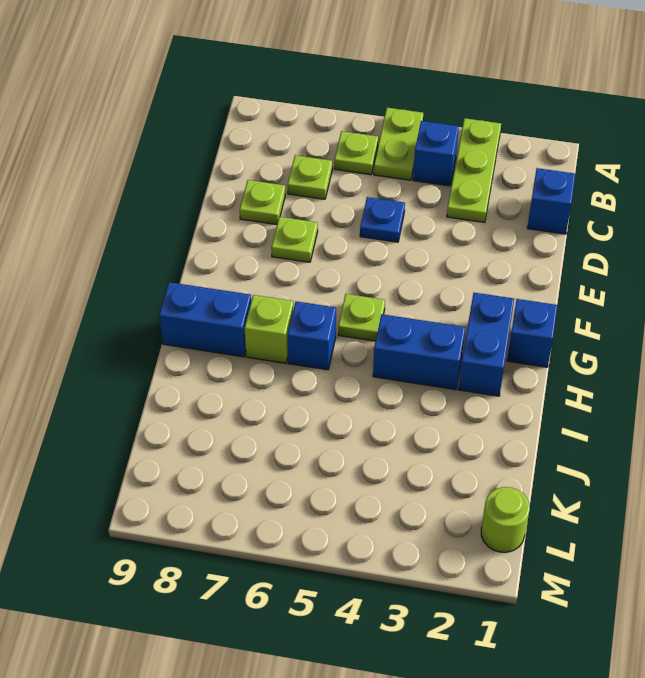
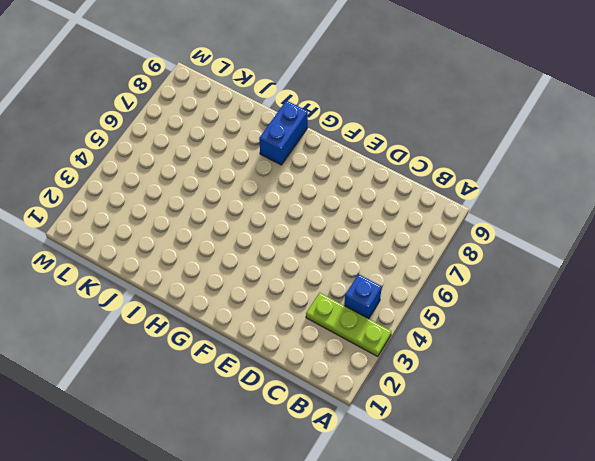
none -> lime 1x2 plate [374,108,423,180]
none -> lime 1x1 plate [334,131,378,175]
none -> blue 1x1 brick [527,168,575,234]

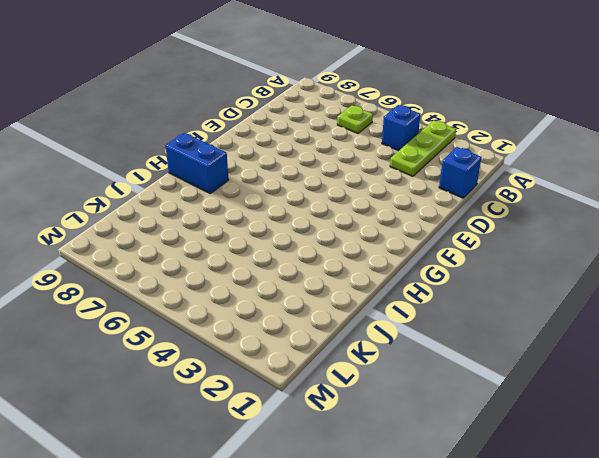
none -> lime 1x2 plate [374,108,423,180]
none -> lime 1x1 plate [288,155,332,199]
none -> blue 1x1 plate [360,197,405,242]

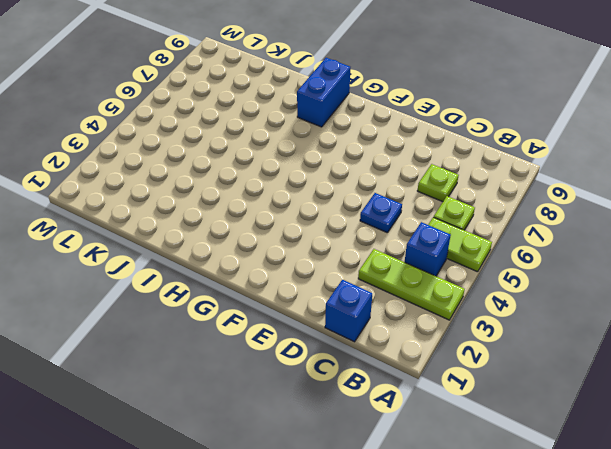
none -> lime 1x1 plate [240,180,285,225]
none -> lime 1x1 plate [271,217,318,262]
none -> blue 1x1 brick [507,299,558,367]

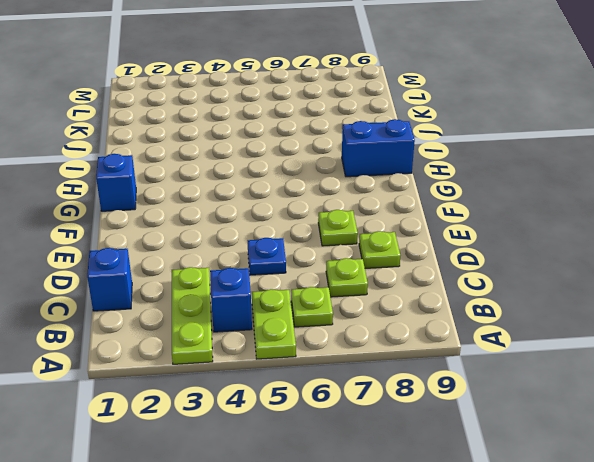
none -> blue 1x2 brick [459,293,514,396]
none -> lime 1x1 plate [338,294,385,341]
none -> blue 1x2 brick [373,314,465,390]

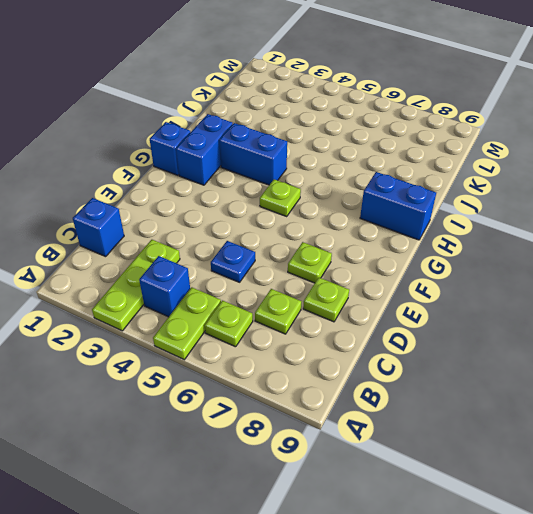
none -> blue 1x1 brick [288,301,336,370]
none -> lime 1x1 brick [245,295,294,363]
none -> lime 1x1 round brick [481,487,530,552]

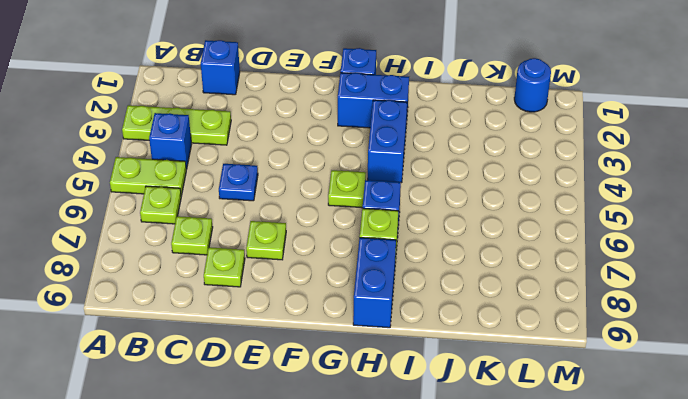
blue 1x1 round brick [514,58,551,112] -> lime 1x1 round brick [481,487,530,552]

